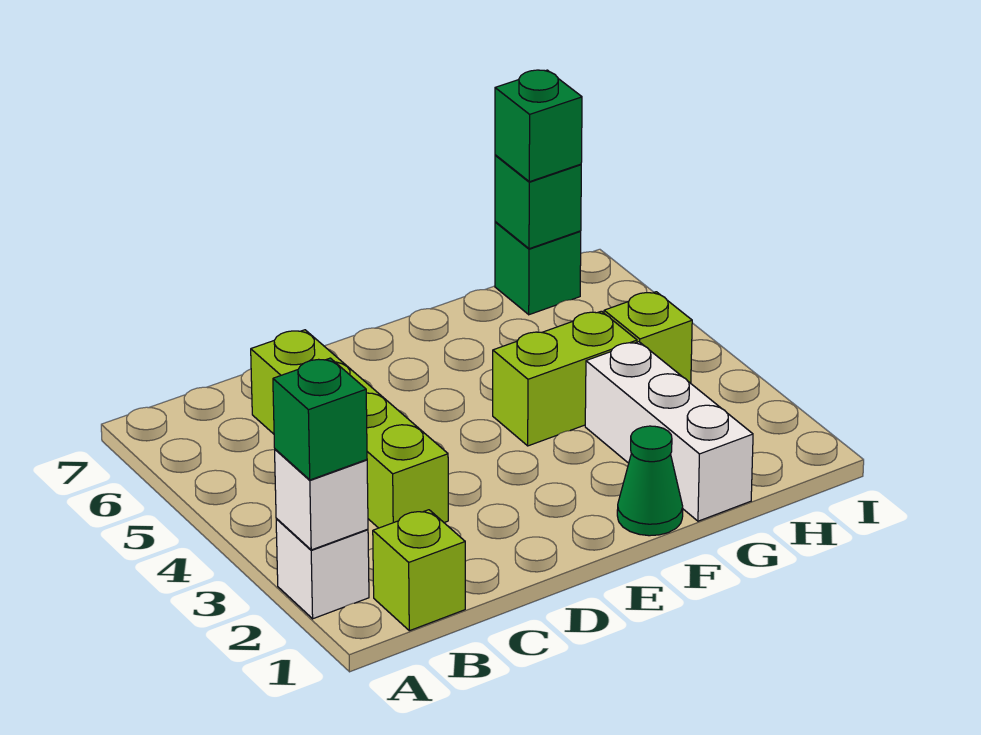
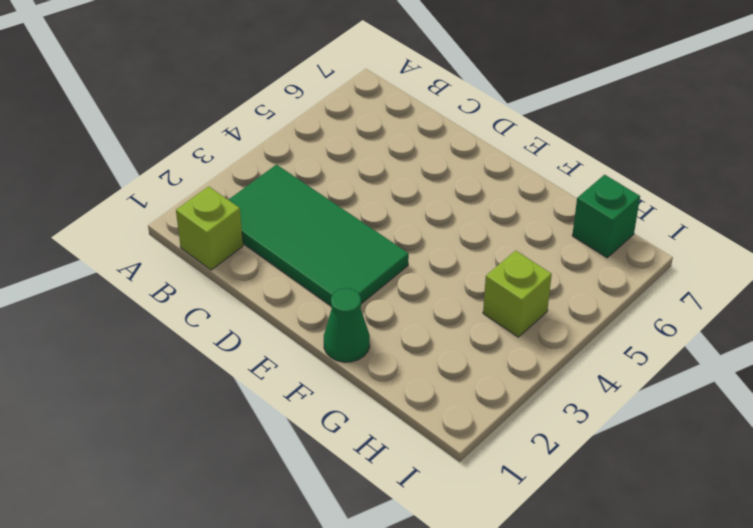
green 2x4 tile [229,165,409,306] -> lime 1x4 brick [251,330,448,528]
none -> white 1x1 brick [276,519,369,619]
none -> lime 1x2 brick [493,311,637,446]
none -> white 1x3 brick [585,342,753,521]

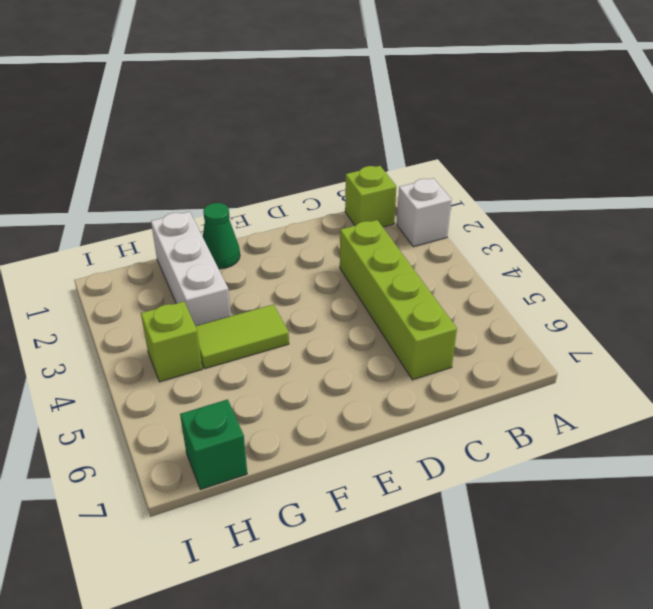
lime 1x2 tile [196,305,289,369] -> lime 1x2 brick [493,311,637,446]
none -> white 1x1 brick [275,449,368,550]
none -> green 1x1 brick [495,155,581,249]
none -> green 1x1 brick [273,358,367,480]

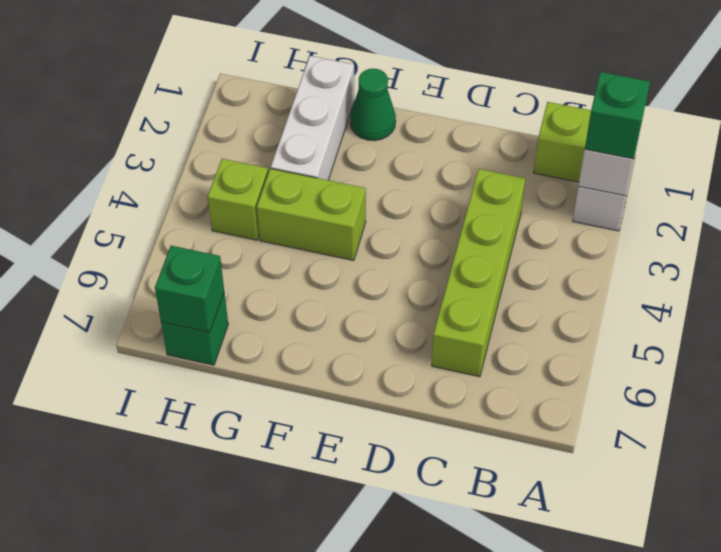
none -> green 1x1 brick [495,70,582,182]

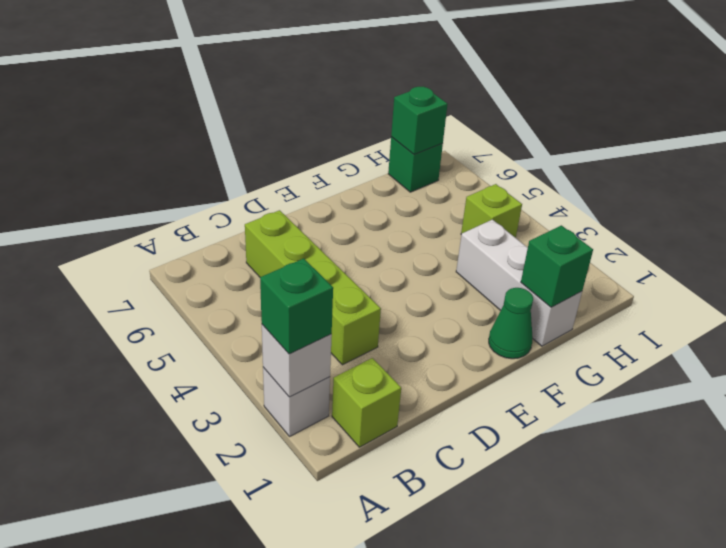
green 1x1 brick [521,225,593,307] -> green 1x1 brick moved to [495,70,582,182]
none -> lime 1x2 brick [493,311,637,446]

